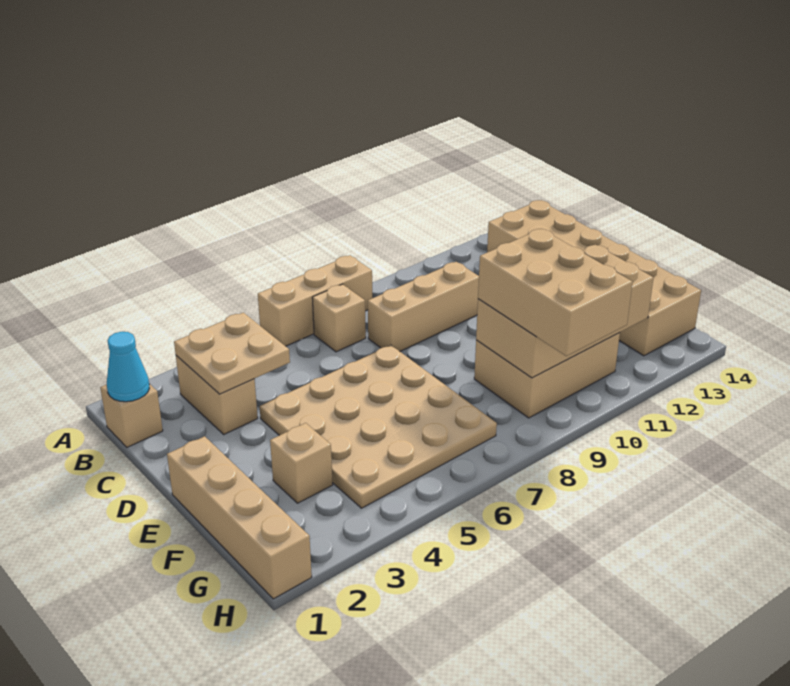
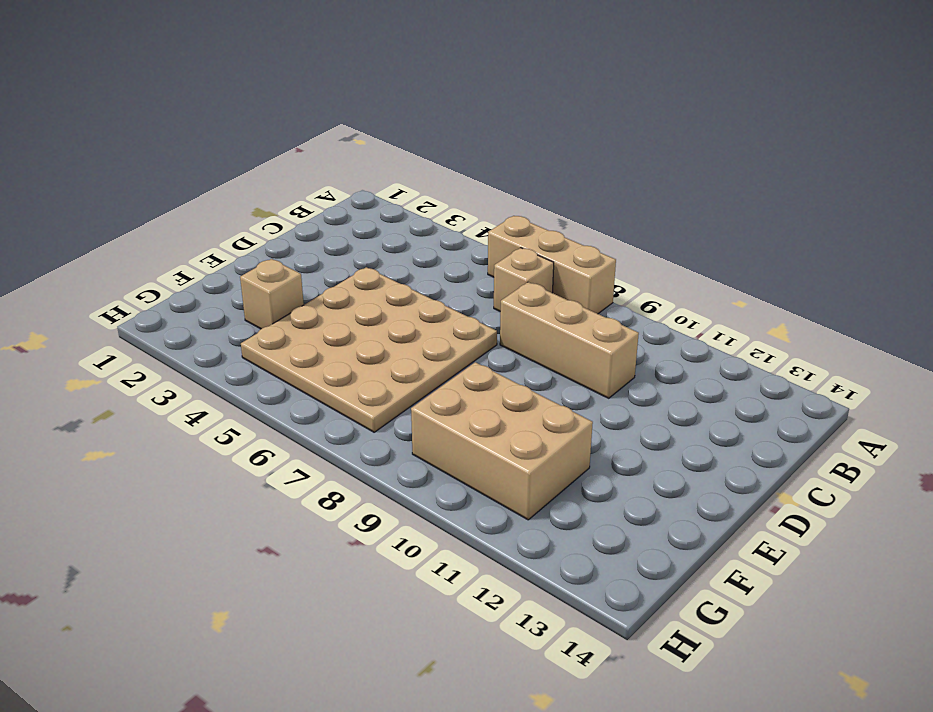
none -> tan 1x1 brick [100,384,163,447]
none -> tan 1x2 brick [176,356,258,434]
none -> tan 2x6 brick [487,200,701,356]

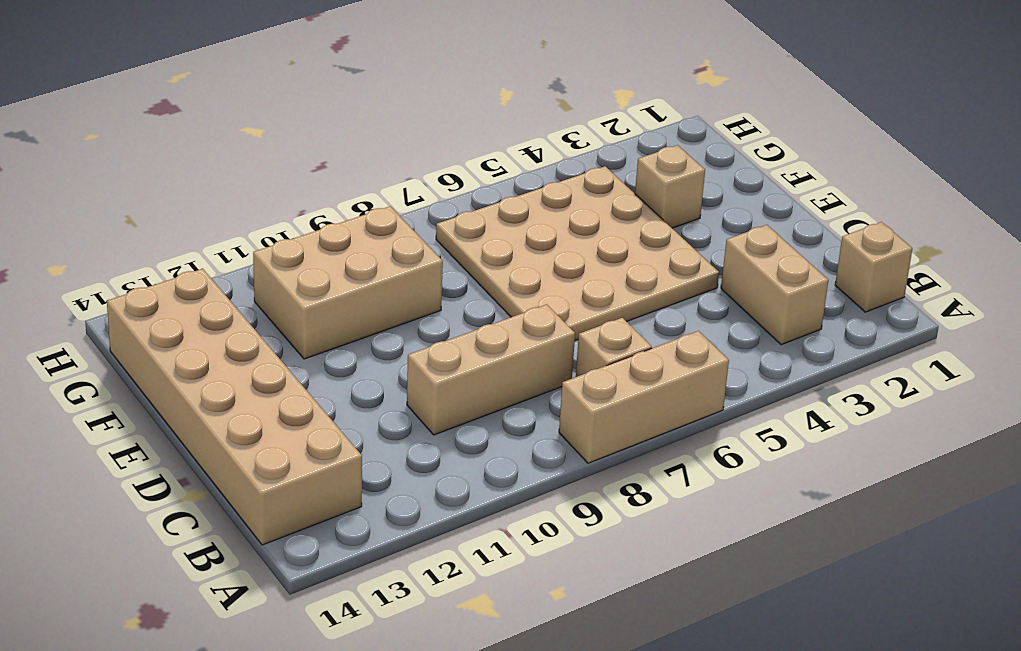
none -> tan 1x4 brick [167,436,312,599]
none -> cyan 1x1 cone [107,332,149,402]
none -> tan 2x2 plate [174,313,290,394]

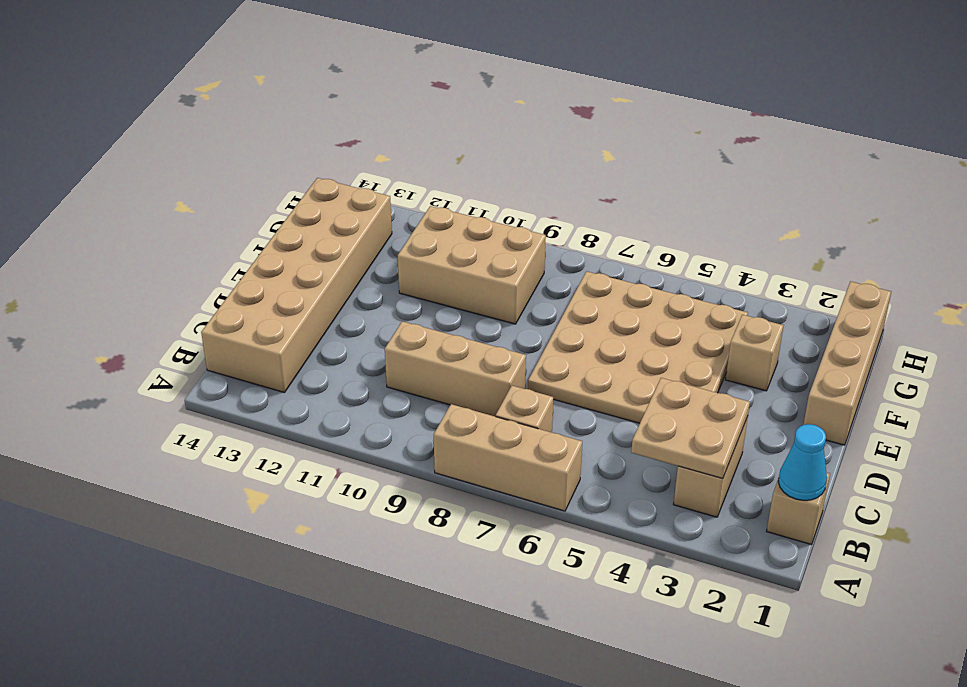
none -> tan 2x4 brick [476,245,654,378]
none -> tan 2x3 brick [478,229,633,356]

